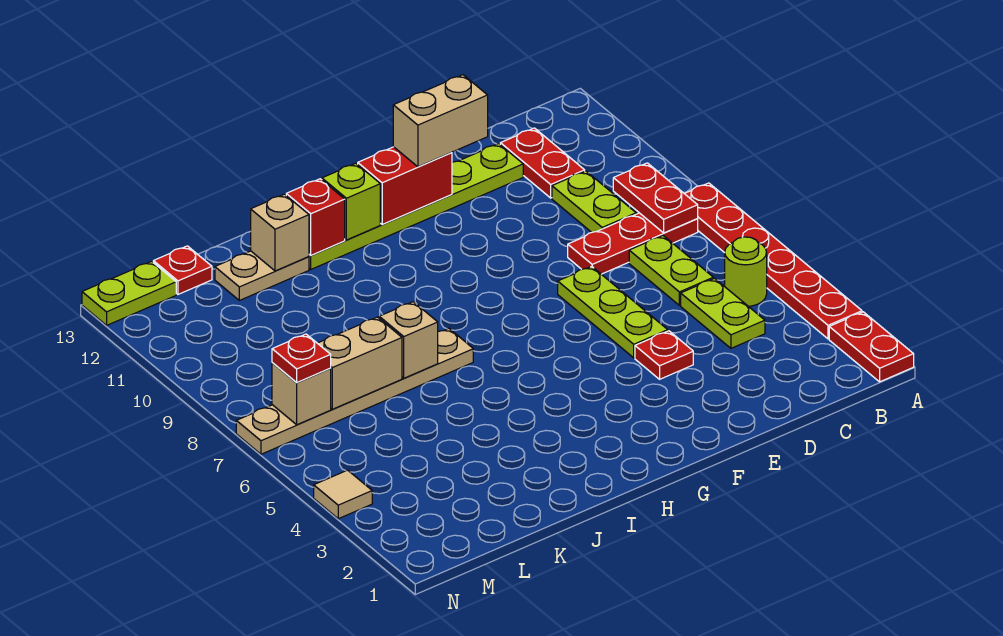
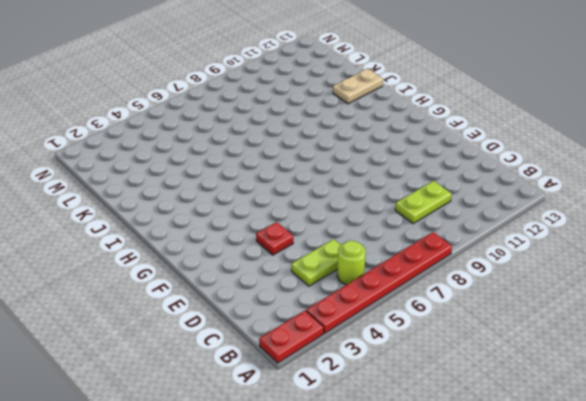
tan 1x2 plate [333,69,383,104] -> tan 1x2 plate turned to [215,251,309,300]
none -> red 1x3 plate [568,213,698,274]
none -> lime 1x2 plate [629,236,713,305]
none -> red 1x2 plate [500,128,585,198]

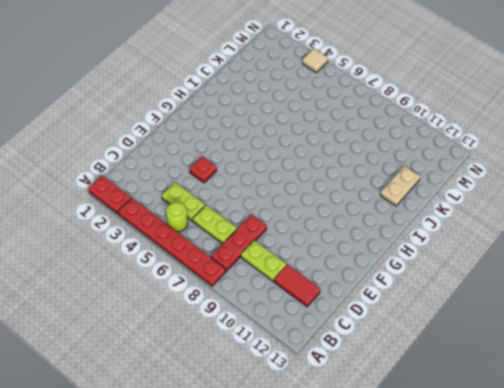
red 1x2 tile [274,265,320,307] -> red 1x2 plate [500,128,585,198]
none -> lime 1x6 plate [309,144,523,269]
none -> lime 1x3 plate [558,266,668,358]
none -> tan 1x6 plate [236,328,473,454]

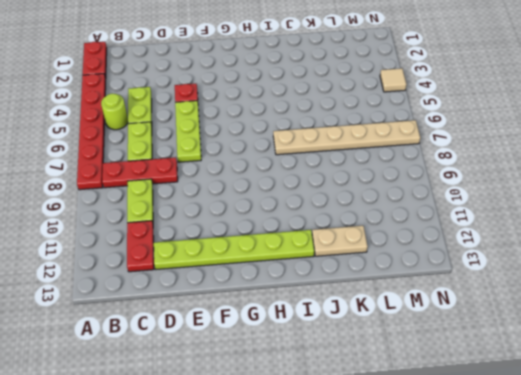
none -> red 1x1 plate [153,246,212,294]
none -> lime 1x2 plate [82,261,176,325]
none -> red 1x2 plate [613,163,698,233]

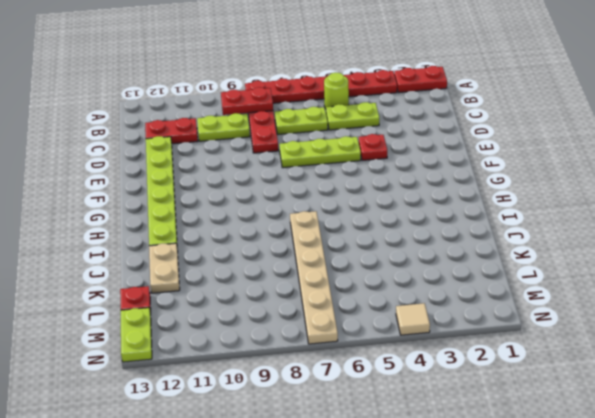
none -> red 1x2 brick [358,147,452,225]
none -> lime 1x1 brick [322,163,380,240]
none -> red 1x1 brick [286,179,345,255]

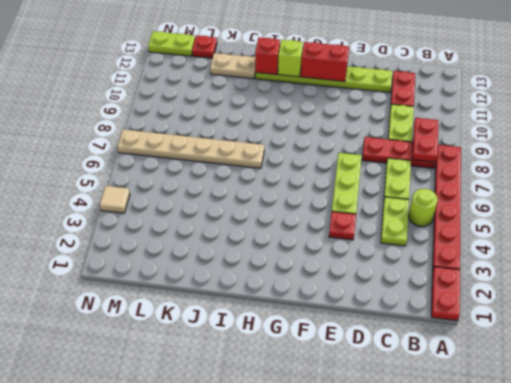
none -> tan 1x1 brick [379,302,438,378]
none -> tan 1x1 brick [250,194,309,271]
none -> tan 1x2 brick [318,317,402,409]

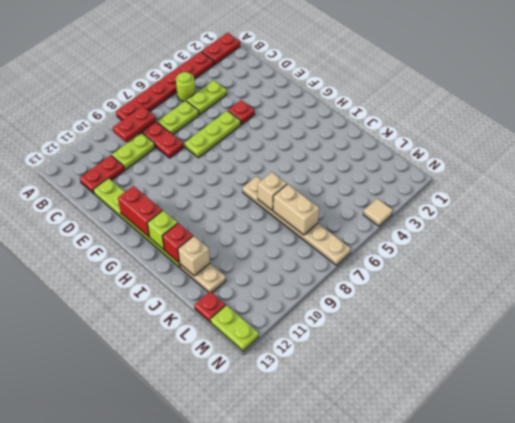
none -> tan 1x1 brick [272,363,331,425]
none -> tan 1x2 brick [393,75,488,167]
none -> red 1x1 plate [272,334,331,383]

